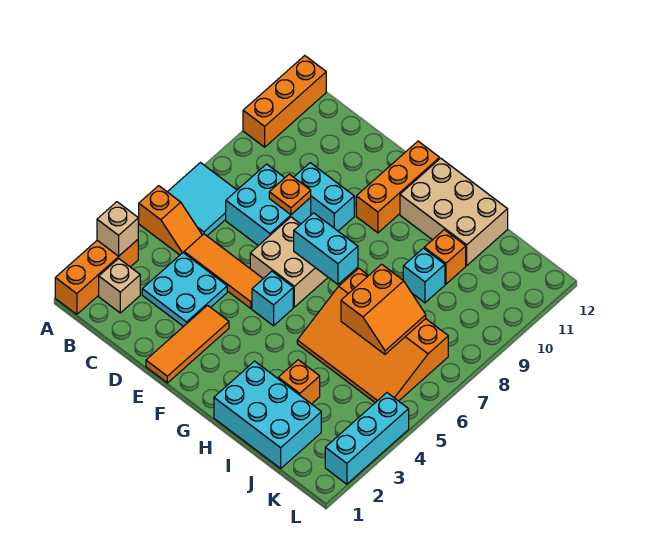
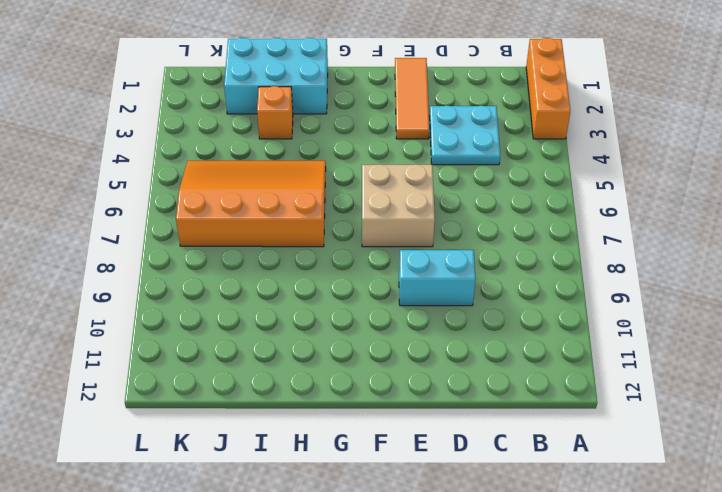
none -> orange 1x2 slope [138,186,202,255]
none -> cyan 2x2 tile [168,163,237,236]
none -> orange 1x3 brick [243,56,326,147]

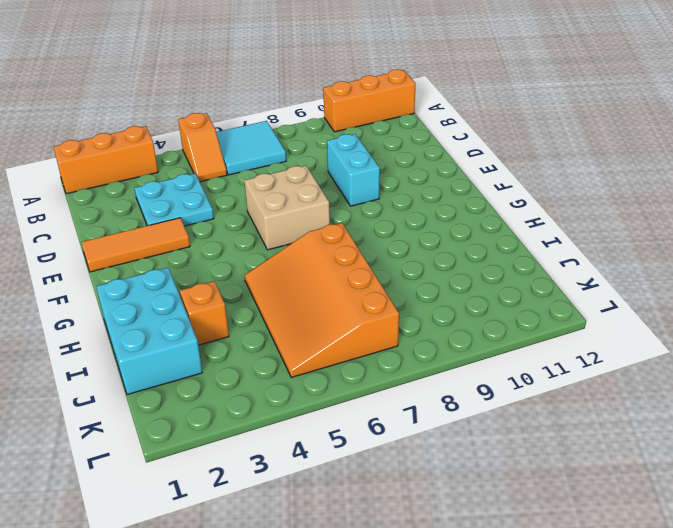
none -> tan 1x1 brick [99,258,140,313]
none -> orange 1x3 tile [184,234,263,309]
none -> cyan 2x2 brick [226,164,311,246]

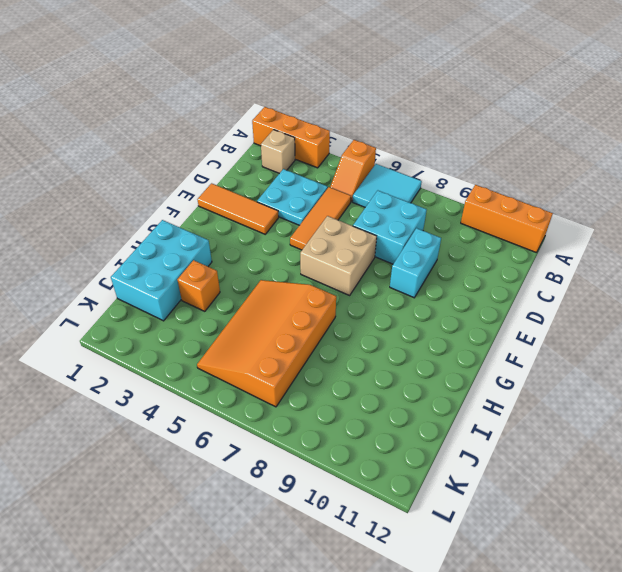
none -> cyan 1x1 brick [252,271,293,326]
none -> orange 1x3 brick [356,141,440,233]
none -> tan 2x3 brick [400,158,508,265]

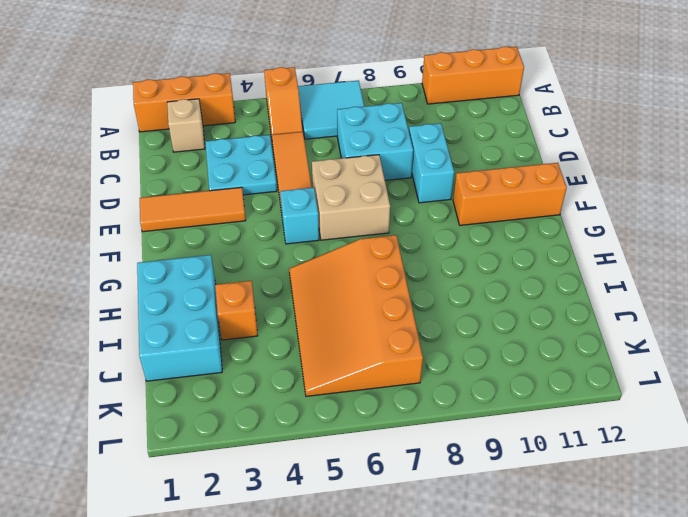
none -> tan 2x3 brick [400,158,508,265]
none -> cyan 1x1 brick [403,248,445,303]
none -> orange 1x1 brick [424,230,466,284]

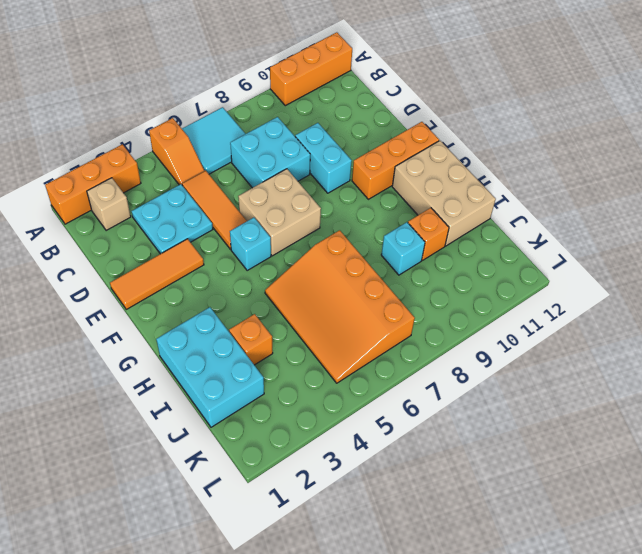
none -> cyan 1x3 brick [325,393,409,484]
none -> tan 1x1 brick [97,202,138,256]
none -> orange 1x1 plate [269,174,311,215]

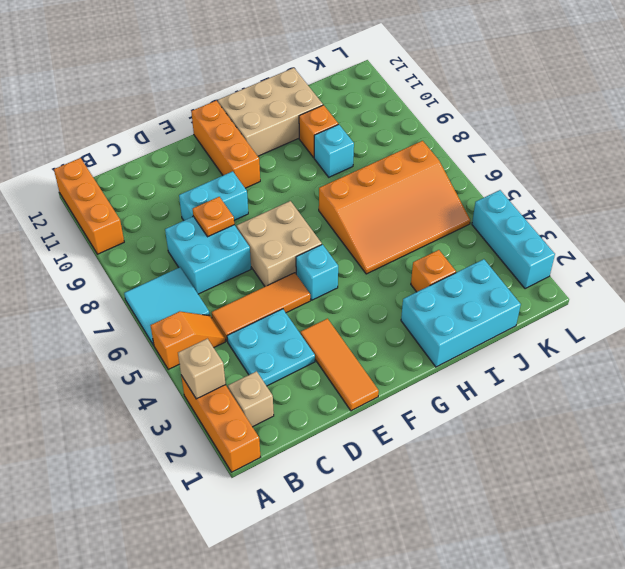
none -> cyan 1x2 brick [294,213,358,284]
none -> orange 2x2 slope [341,264,426,354]

